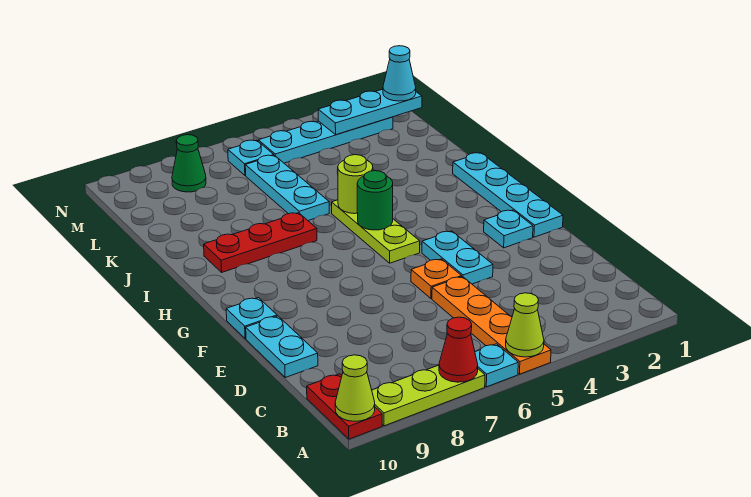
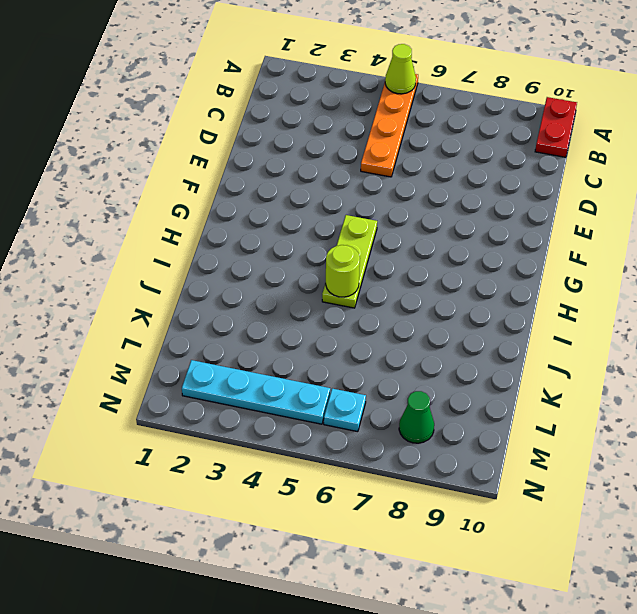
none -> cyan 1x1 plate [475,344,518,387]
none -> lime 1x3 plate [372,365,485,426]
none -> cyan 1x2 plate [246,316,318,377]

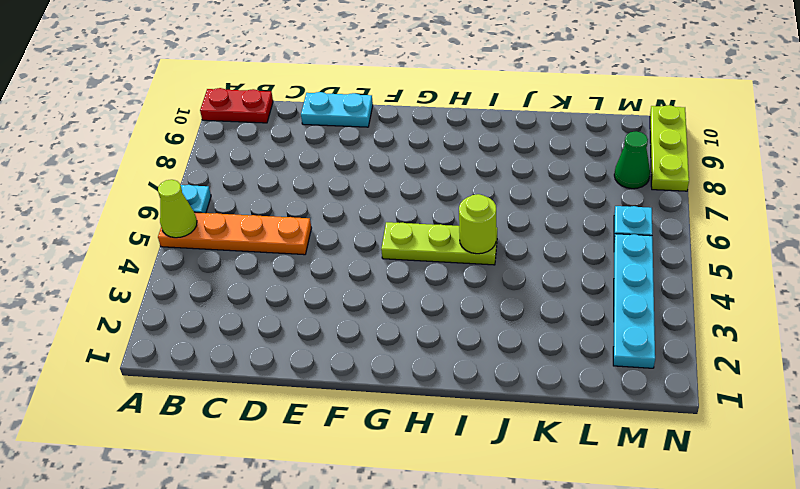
lime 1x3 plate [650,105,689,191] -> lime 1x3 plate moved to [372,365,485,426]
none -> cyan 1x2 plate [422,231,493,284]
none -> orange 1x1 plate [411,259,462,299]
none -> cyan 1x4 plate [453,153,563,237]

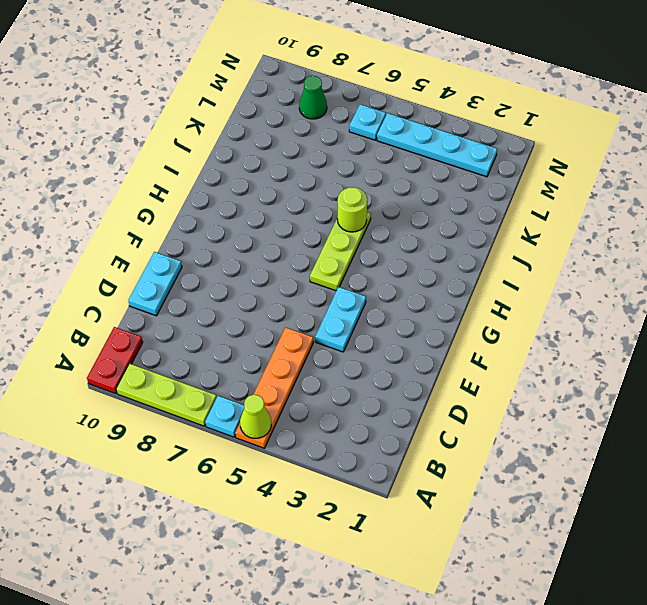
none -> orange 1x1 plate [411,259,462,299]
none -> cyan 1x4 plate [453,153,563,237]
none -> cyan 1x1 plate [484,210,533,248]

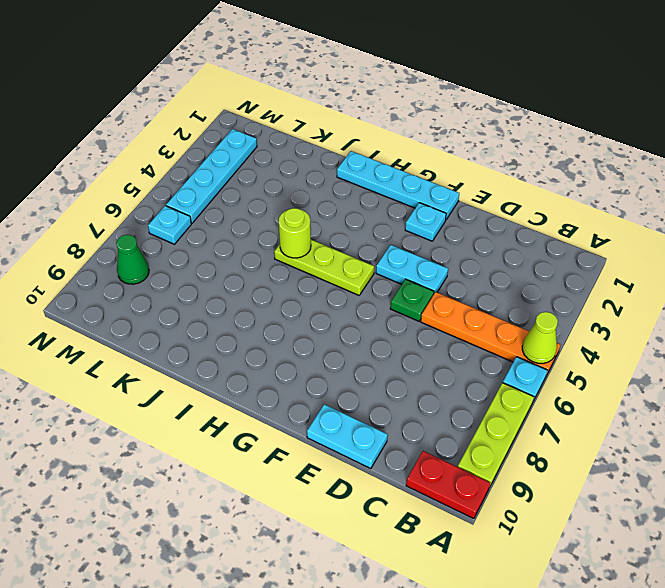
green 1x1 plate [390,279,434,321] -> orange 1x1 plate [411,259,462,299]
none -> cyan 1x1 plate [226,298,277,339]
none -> red 1x3 plate [204,213,317,272]
none -> cyan 1x3 plate [245,155,329,221]

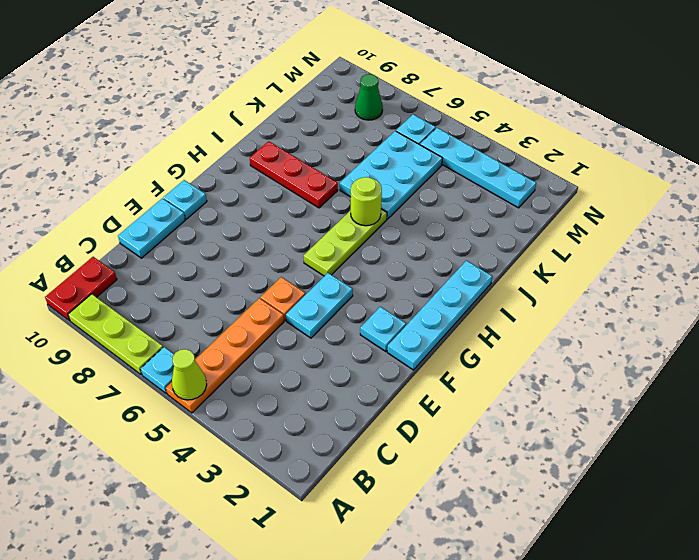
cyan 2x3 plate [340,131,443,219] -> cyan 1x3 plate [245,155,329,221]
none -> red 1x1 cone [439,317,478,382]
none -> lime 1x1 cone [335,355,375,421]
none -> green 1x1 round brick [357,171,393,230]

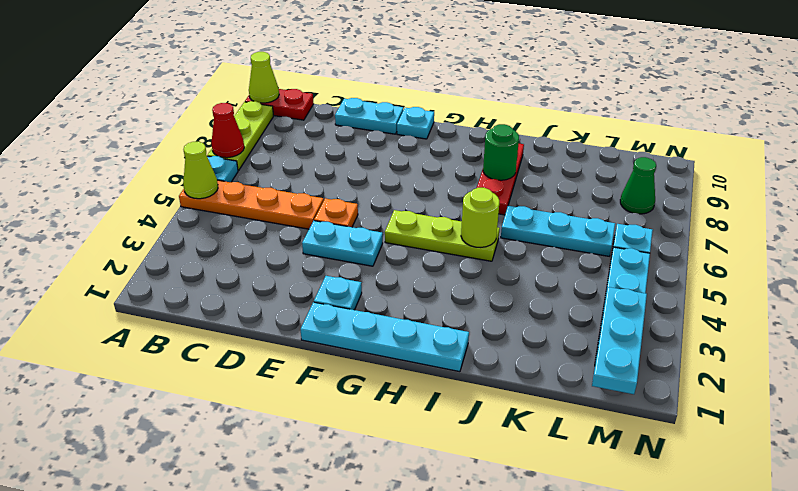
green 1x1 round brick [483,124,519,180] -> green 1x1 round brick moved to [357,171,393,230]
none -> cyan 1x1 cone [383,46,416,101]

